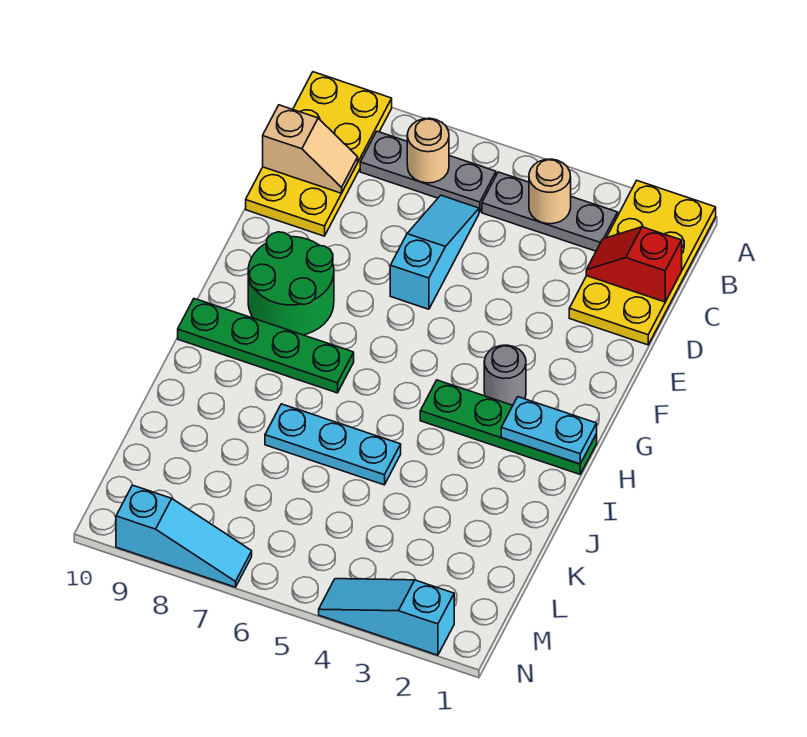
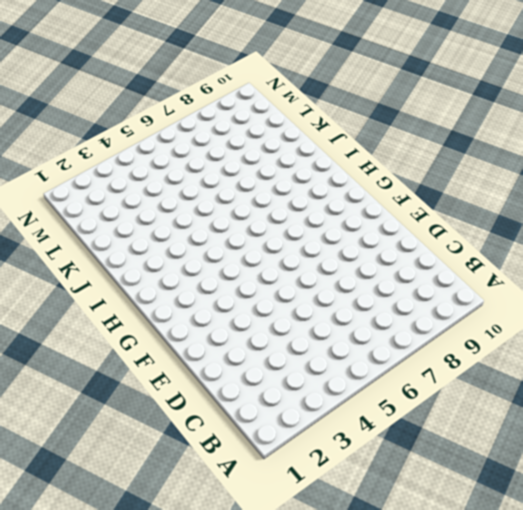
none -> yellow 2x4 plate [569,181,716,345]
none -> yellow 2x4 plate [246,72,392,236]
none -> grey 1x3 plate [482,172,618,251]

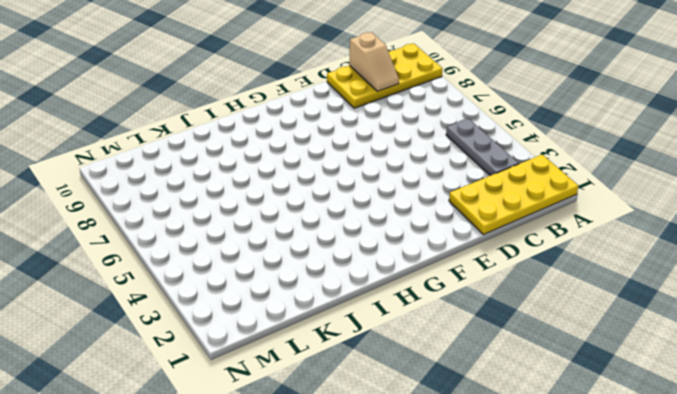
none -> grey 1x3 plate [360,131,496,212]
none -> cyan 1x3 slope [390,195,479,309]
none -> green 2x2 round brick [248,232,334,335]

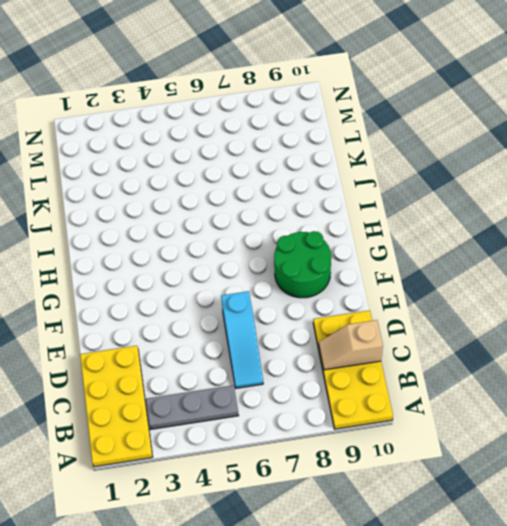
none -> grey 1x3 plate [360,131,496,212]
none -> grey 1x1 round brick [484,345,526,405]
none -> green 1x4 plate [420,380,597,474]

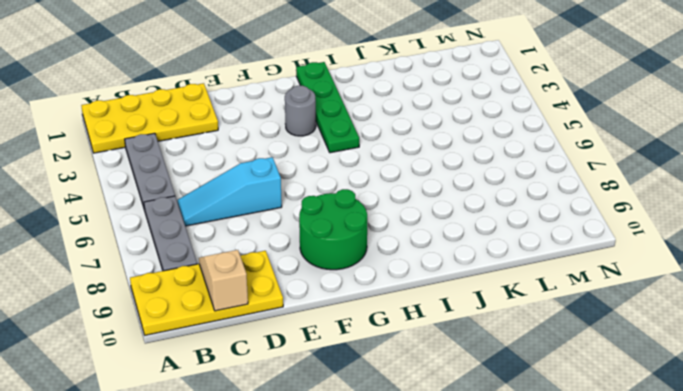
none -> green 1x4 plate [178,299,354,393]
none -> cyan 1x3 plate [265,404,401,485]
none -> cyan 1x3 slope [319,579,454,655]

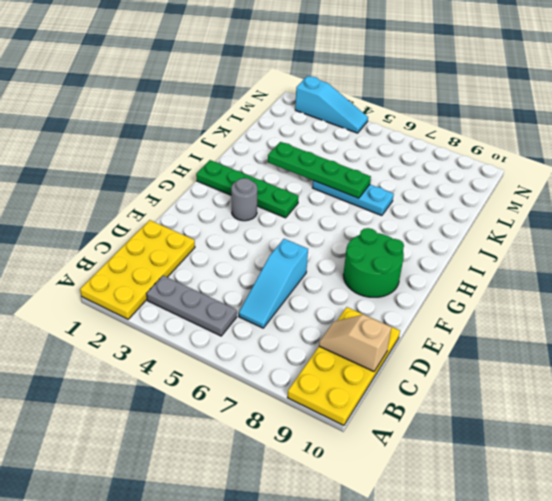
green 1x4 plate [268,142,371,198] -> green 1x4 plate moved to [178,299,354,393]
none -> grey 1x3 plate [360,131,496,212]
none -> cyan 1x3 slope [116,485,252,587]
none -> tan 1x1 round brick [529,159,571,224]

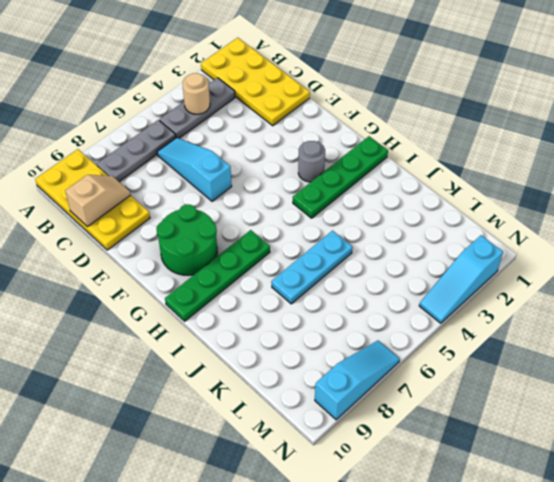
none -> tan 1x1 round brick [407,118,449,183]
none -> red 1x2 slope [586,227,682,302]
none -> cyan 1x2 plate [501,397,597,464]

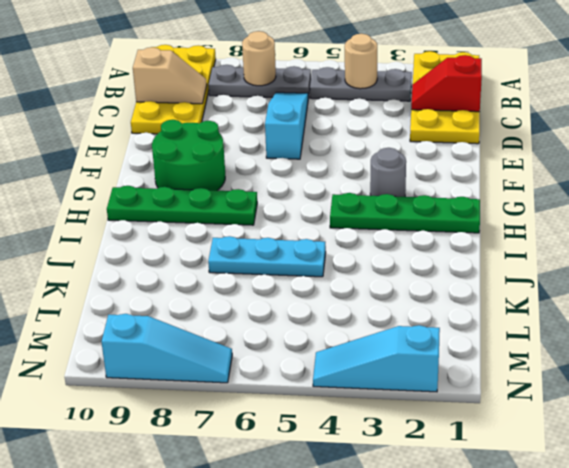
none -> cyan 1x2 plate [501,397,597,464]

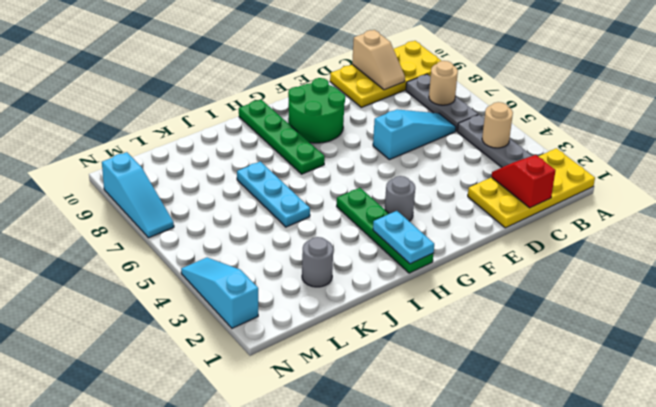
grey 1x1 round brick [302,237,333,287] -> none

